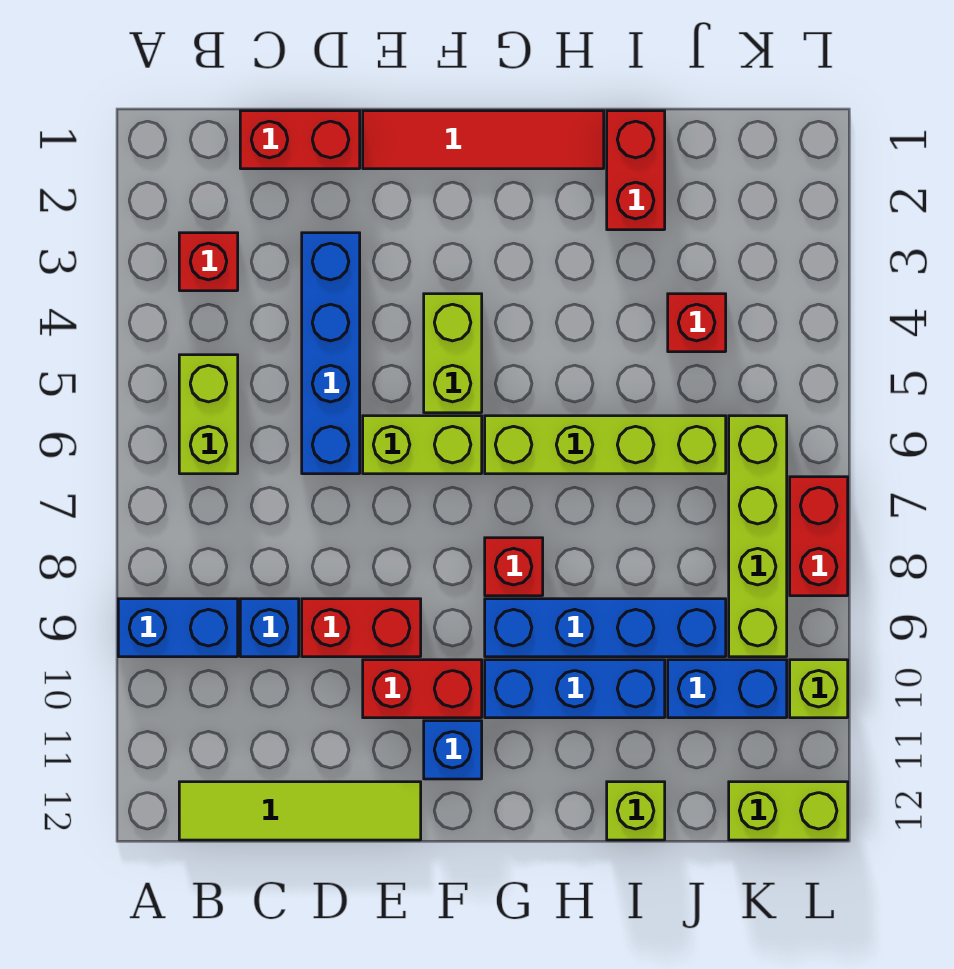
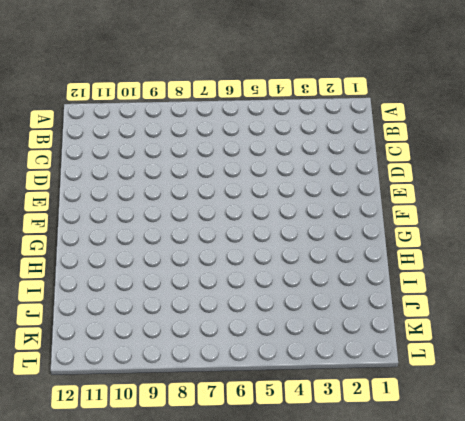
none -> blue 1x2 brick [118,599,238,657]
none -> red 1x1 brick [179,233,238,291]
none -> lime 1x2 brick [179,355,238,474]

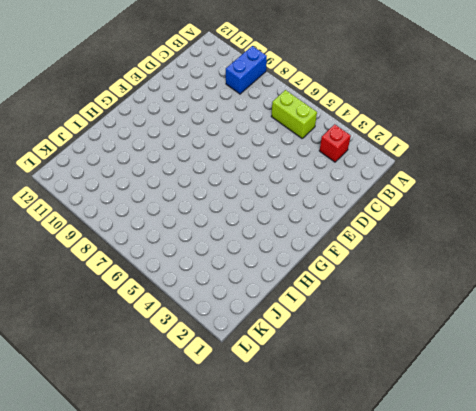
none -> lime 1x4 tile [179,782,421,840]
none -> red 1x2 brick [240,111,360,169]
none -> blue 1x1 brick [240,599,299,657]

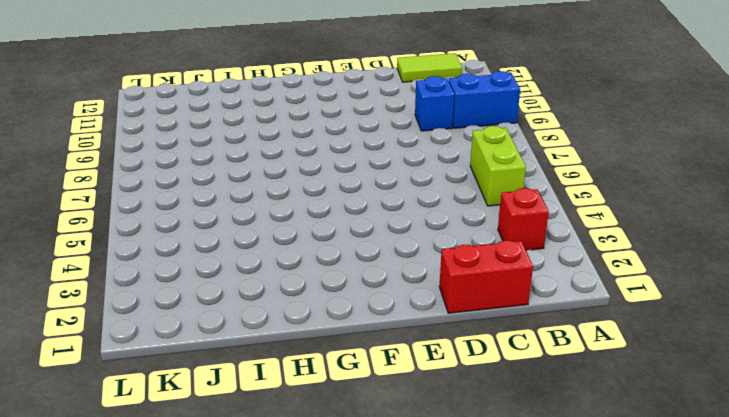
lime 1x2 tile [397,53,462,82] -> lime 1x4 tile [179,782,421,840]
none -> blue 1x4 brick [302,233,360,474]
none -> red 1x2 brick [302,599,421,657]
none -> red 1x4 tile [363,111,604,169]

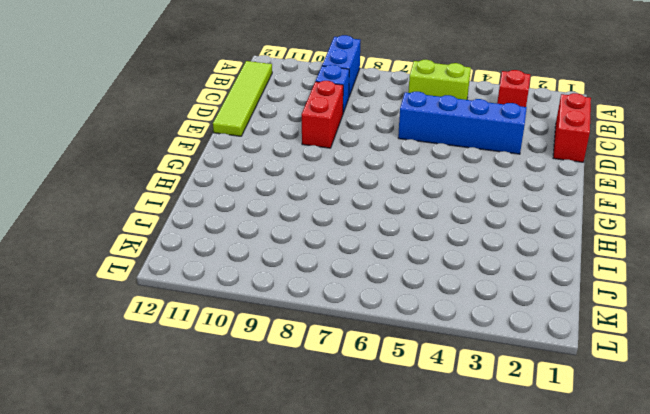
none -> red 1x4 tile [363,111,604,169]
none -> lime 1x2 brick [363,416,482,474]
none -> red 1x2 brick [363,660,482,718]

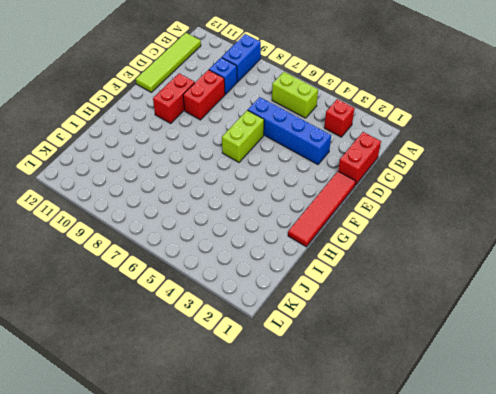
none -> lime 1x2 brick [424,294,482,413]
none -> blue 1x1 brick [424,721,482,779]
none -> lime 1x4 brick [485,416,726,474]

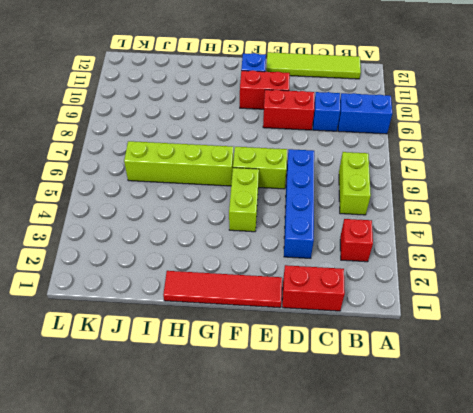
none -> red 1x1 brick [485,538,543,596]
none -> blue 1x4 brick [485,599,726,657]
none -> blue 1x3 brick [485,660,665,718]

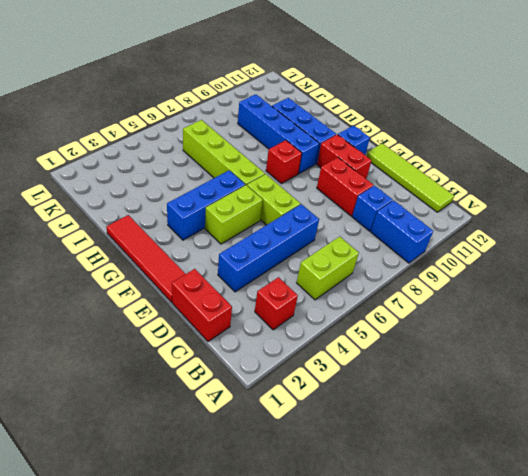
blue 1x3 brick [167,170,245,240] -> none
none -> red 1x2 brick [607,111,665,230]
none -> lime 1x1 brick [607,782,665,840]
none -> red 1x1 brick [668,294,726,352]

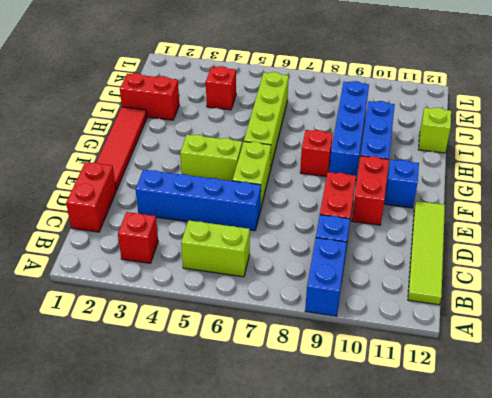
none -> blue 1x2 brick [668,660,787,718]
none -> lime 1x4 brick [729,416,787,657]
none -> lime 1x2 brick [729,782,848,840]

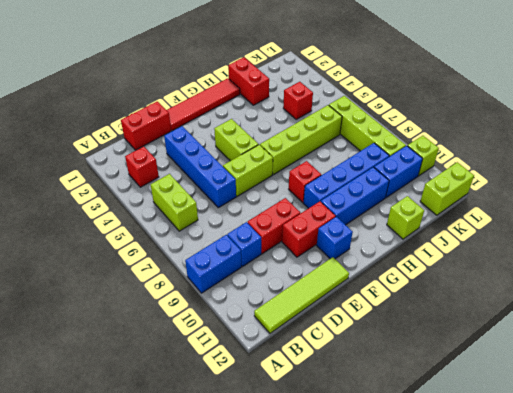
none -> red 1x2 brick [790,477,848,596]

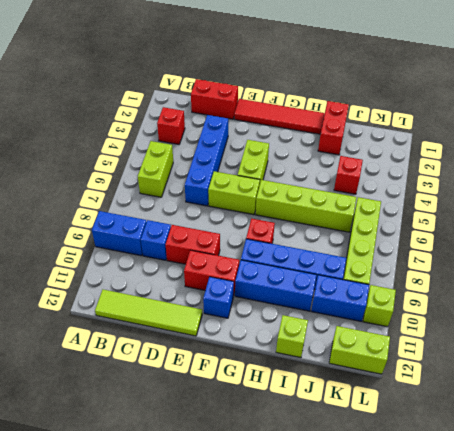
none -> red 1x2 brick [790,477,848,596]

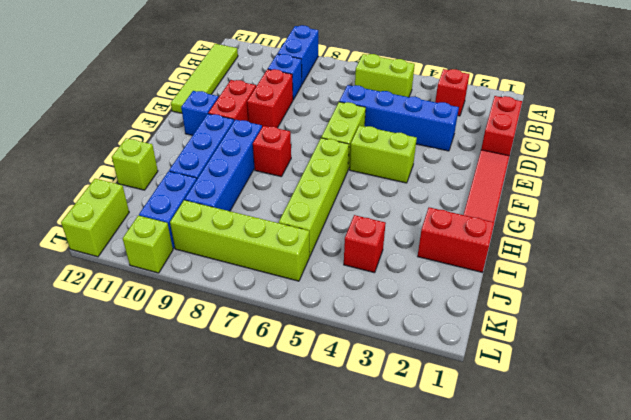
none -> red 1x2 brick [790,477,848,596]

